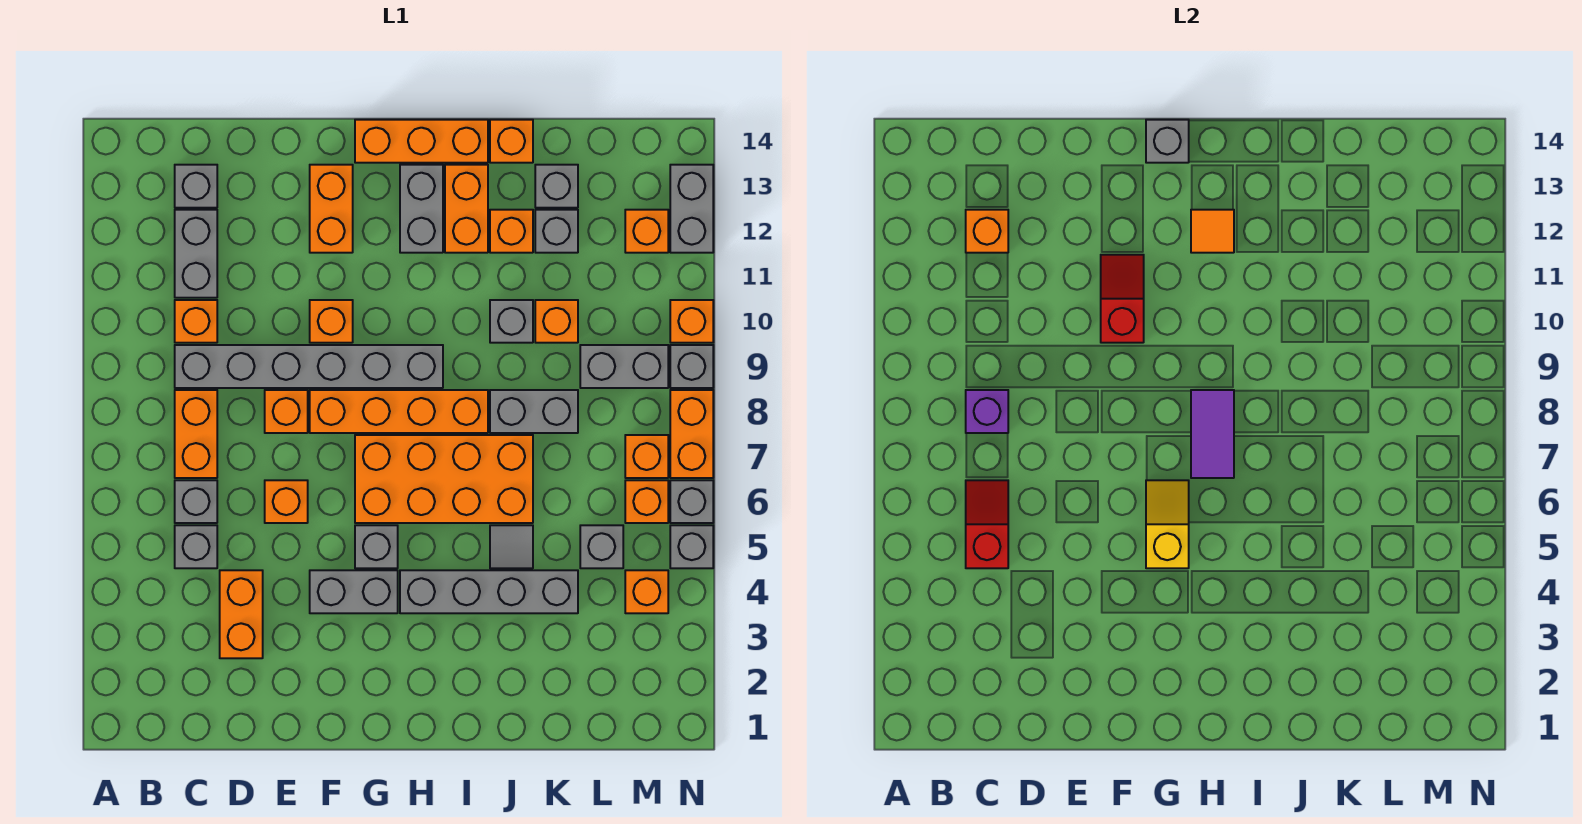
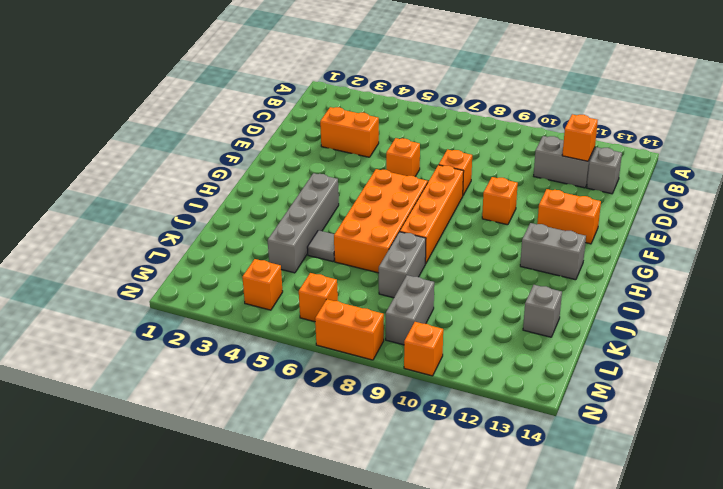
none -> grey 1x1 brick [175,525,217,568]
none -> grey 1x1 brick [175,480,217,523]
none -> orange 1x2 brick [175,390,217,478]
none -> grey 1x6 brick [175,345,443,388]

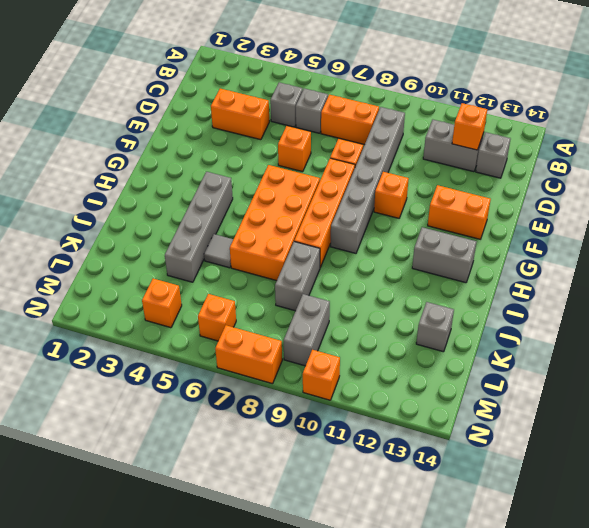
none -> orange 1x1 brick [175,300,217,343]
none -> grey 1x2 brick [310,570,398,613]
none -> grey 1x1 brick [355,525,398,568]
none -> orange 1x3 brick [355,120,488,163]

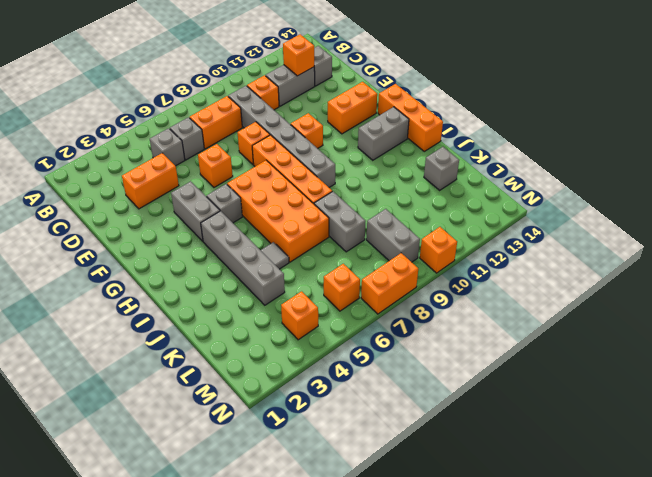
none -> orange 1x2 brick [445,165,488,253]
none -> grey 1x1 brick [490,300,533,343]
none -> orange 1x1 brick [490,210,533,253]
none -> orange 1x1 brick [490,120,533,163]

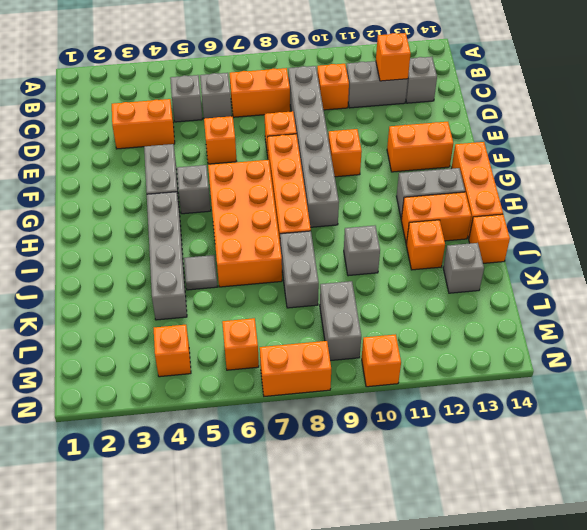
none -> orange 1x1 brick [535,300,578,343]
none -> grey 1x1 brick [535,210,578,253]
none -> grey 1x1 brick [580,525,623,568]
none -> orange 1x1 brick [625,435,668,478]

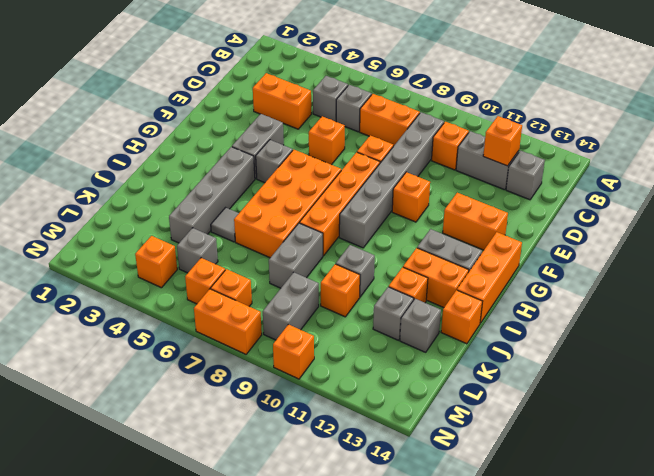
none -> orange 1x1 brick [625,210,668,253]
none -> grey 1x1 brick [670,525,713,568]
none -> grey 1x1 brick [670,480,713,523]
none -> grey 1x1 brick [670,345,713,388]

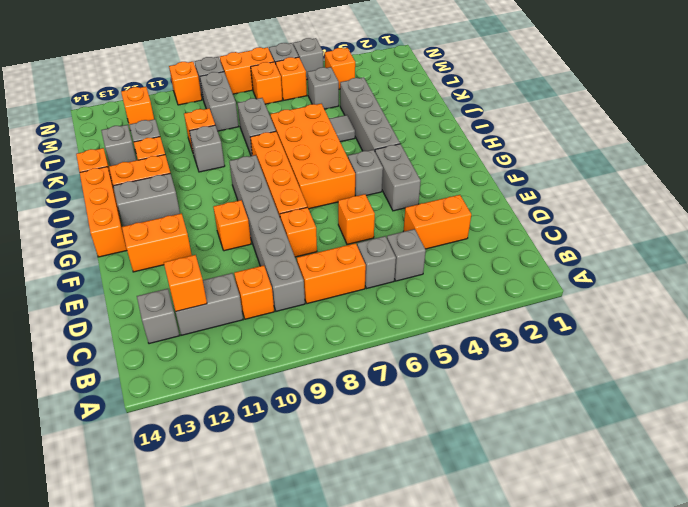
none -> grey 1x2 brick [670,165,713,253]
none -> red 1x2 slope [966,480,1008,568]
none -> purple 1x1 brick [966,390,1008,433]
none -> red 1x2 slope [1101,255,1144,343]

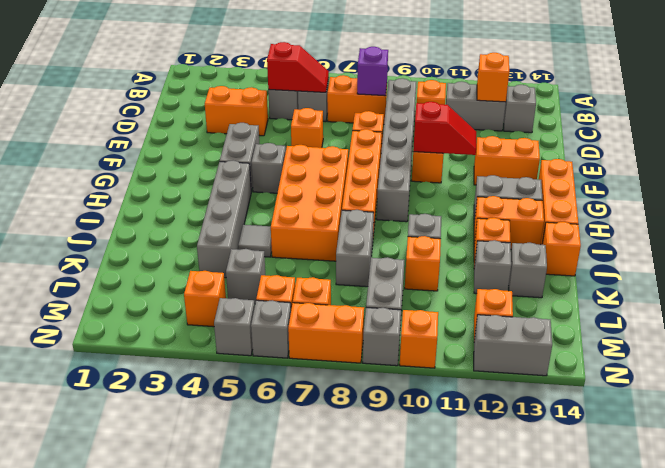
none -> yellow 1x2 slope [1146,480,1189,568]
none -> grey 1x1 brick [1146,120,1189,163]
none -> purple 1x2 tile [1191,390,1234,478]
none -> orange 1x1 tile [1191,210,1234,253]

